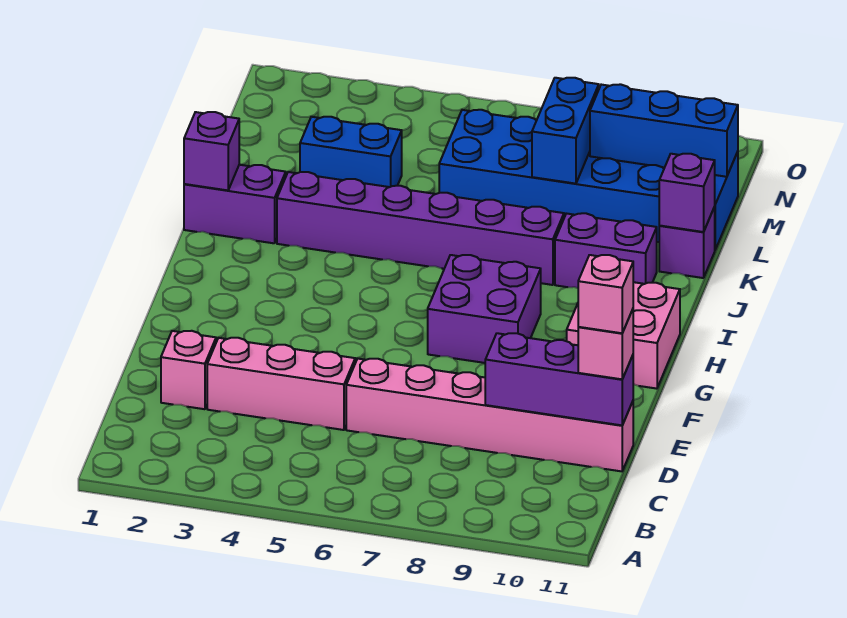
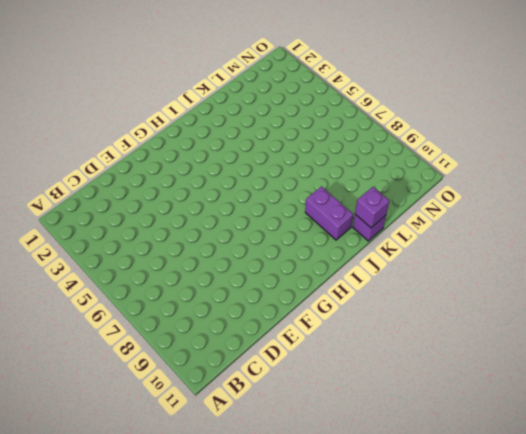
none -> pink 1x1 brick [161,331,216,409]
none -> pink 1x3 brick [207,338,355,430]
none -> pink 1x6 brick [346,359,633,471]

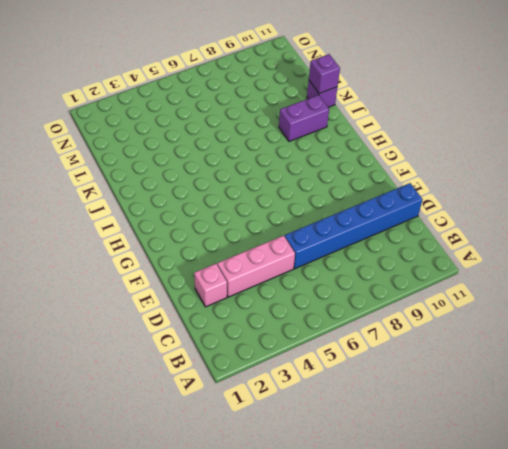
blue 1x6 brick [285,183,423,269] -> pink 1x6 brick [346,359,633,471]
none -> purple 2x2 brick [428,255,541,363]
none -> pink 2x2 brick [567,282,680,389]
none -> purple 1x2 brick [184,165,286,243]

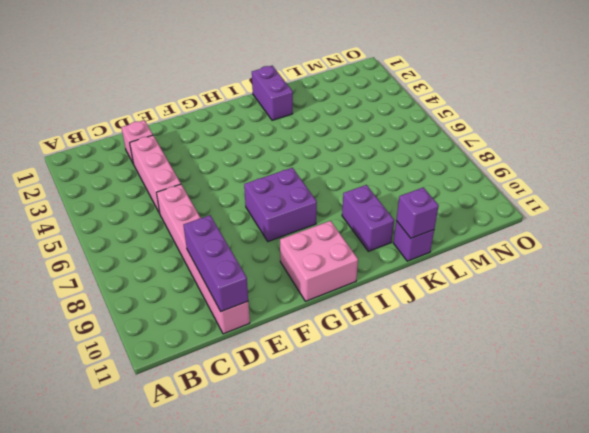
none -> purple 1x6 brick [277,172,564,285]
none -> blue 1x2 brick [300,117,402,187]
none -> blue 2x6 brick [439,110,738,250]

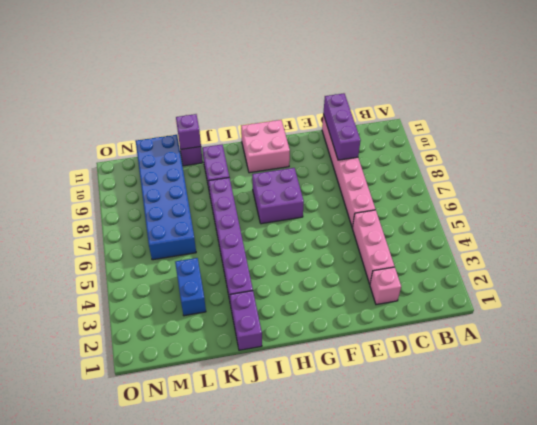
none -> purple 1x1 brick [184,112,239,190]
none -> blue 1x2 brick [532,78,599,184]
none -> blue 1x3 brick [590,84,738,177]

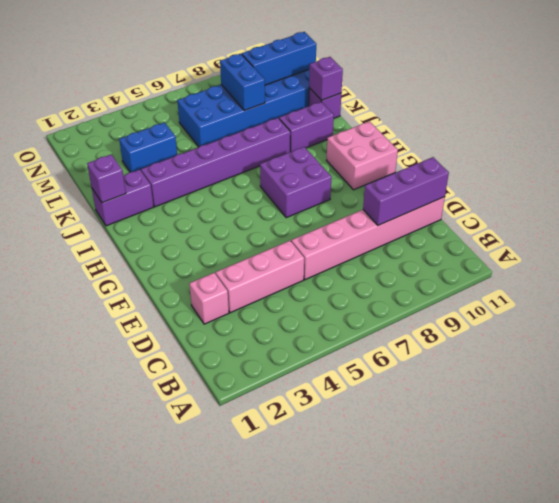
none -> pink 1x1 brick [578,309,633,379]
none -> pink 1x1 brick [578,255,633,333]

